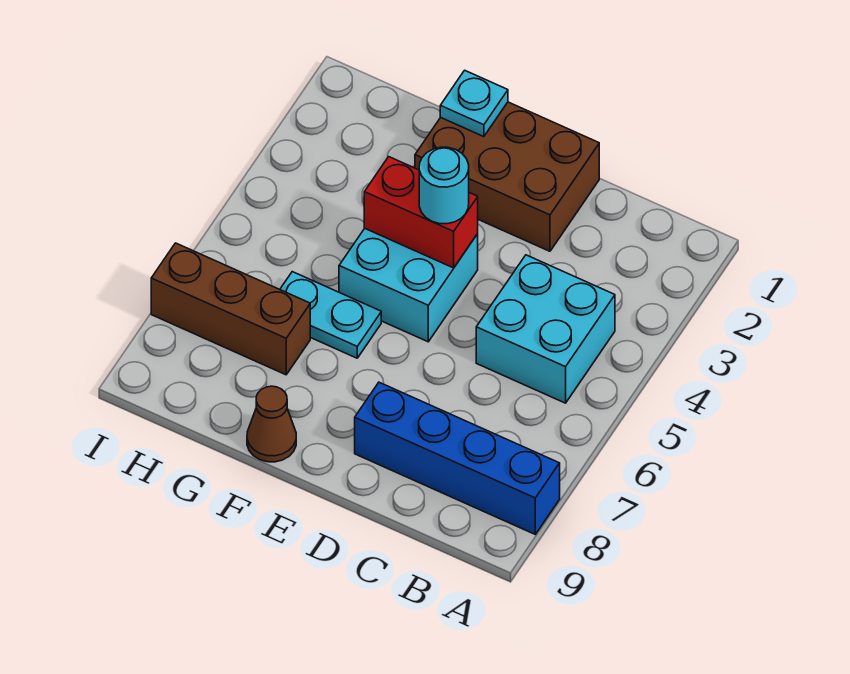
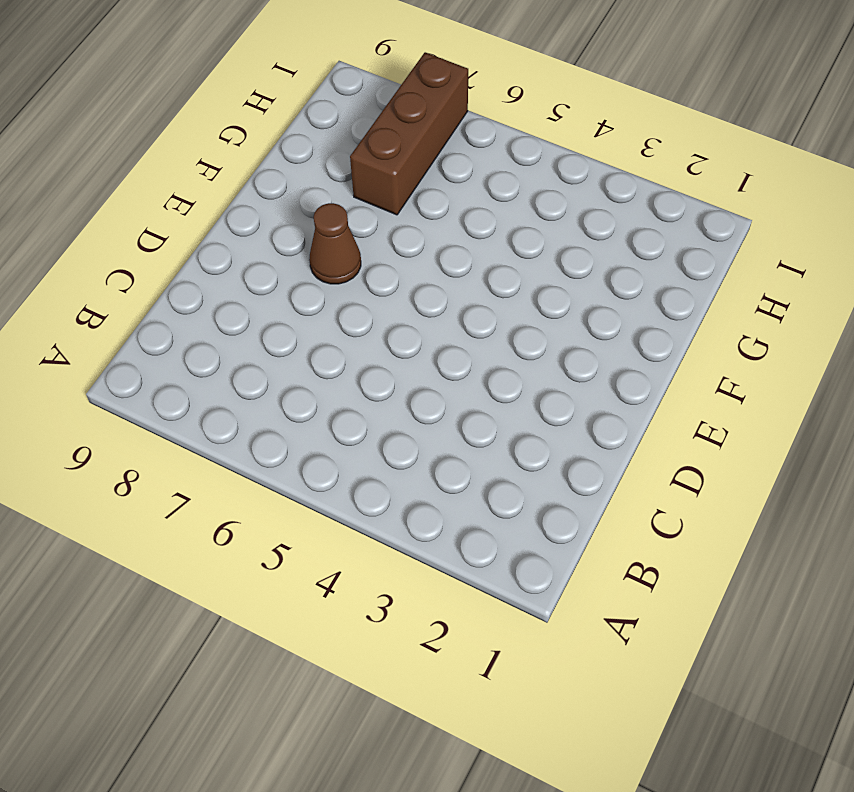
brown 1x1 cone [309,203,361,284] -> brown 1x1 cone moved to [247,386,296,462]
none -> blue 1x4 brick [355,382,560,534]
none -> cyan 2x2 brick [476,255,615,403]

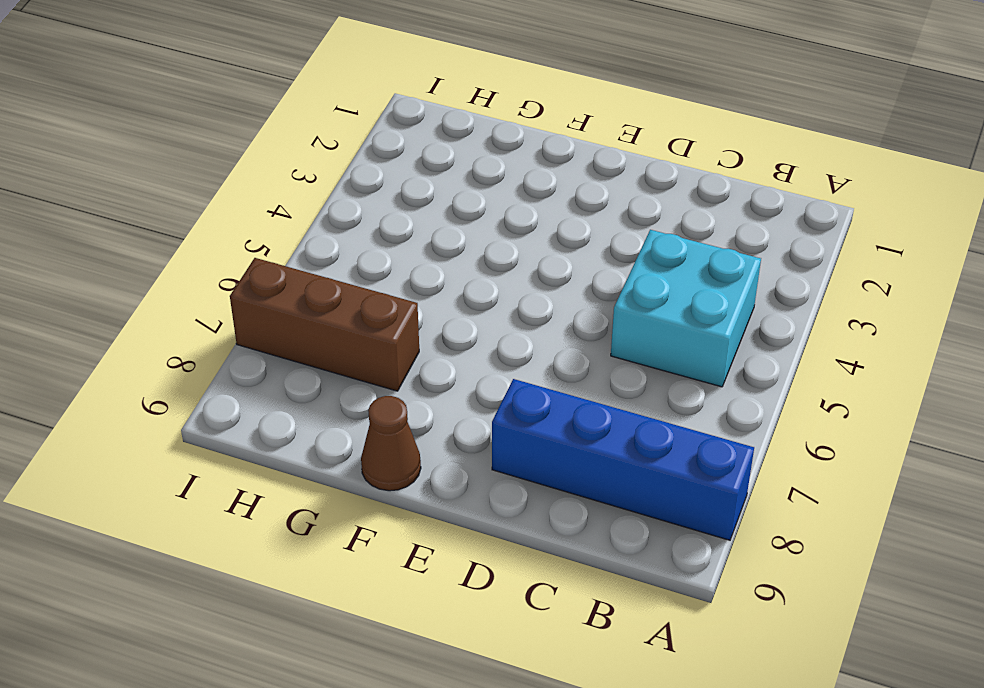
none -> brown 2x3 brick [415,102,599,251]
none -> cyan 2x2 brick [339,228,478,342]

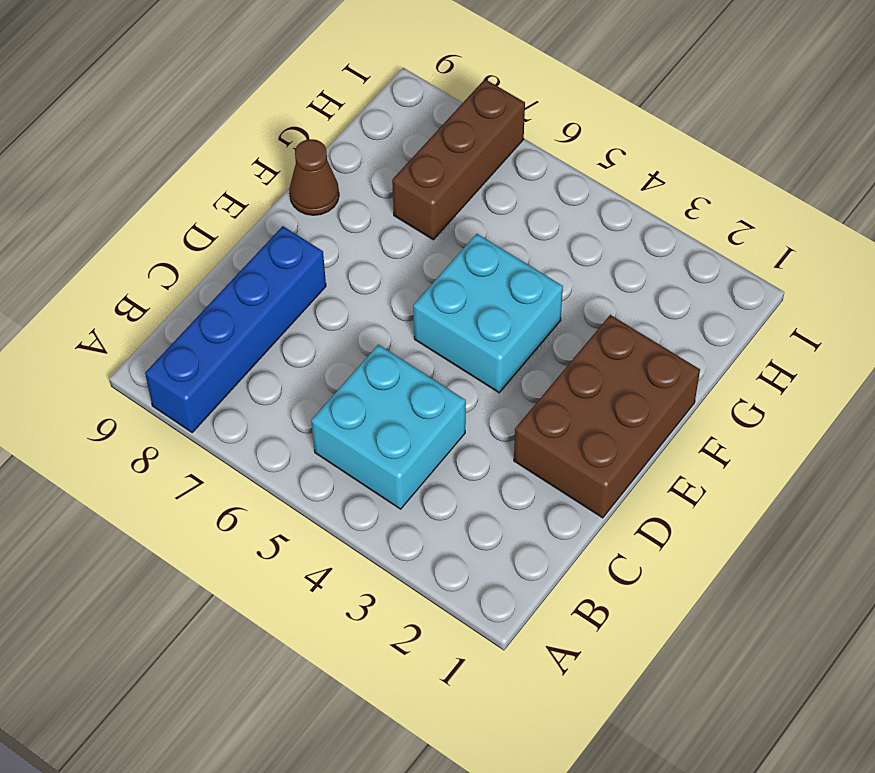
none -> cyan 1x2 plate [280,272,381,358]
none -> red 1x2 brick [364,157,478,268]

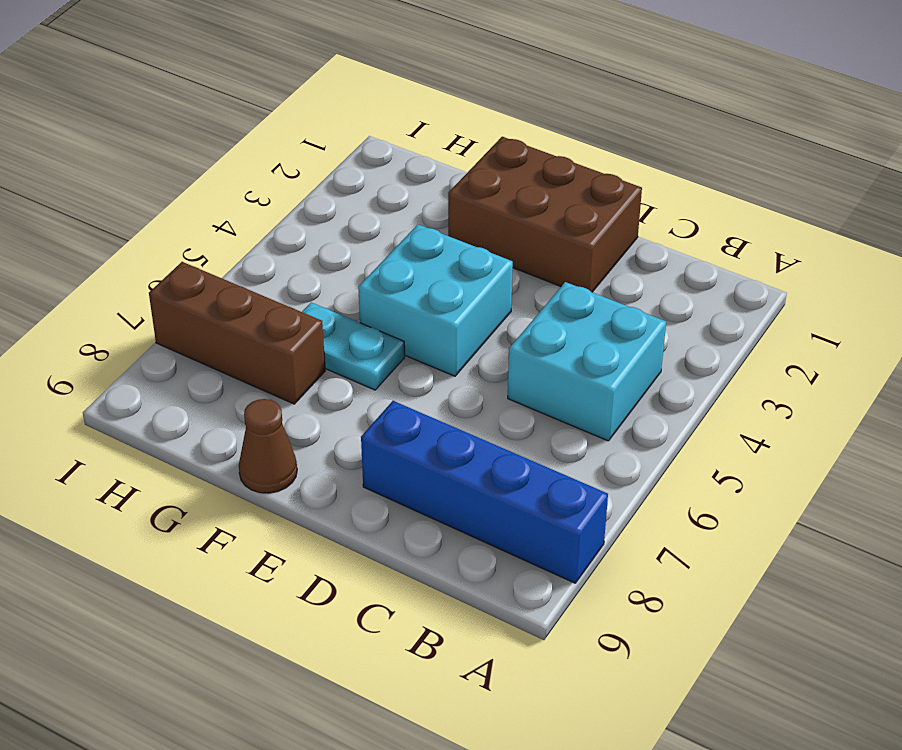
none -> red 1x2 brick [364,157,478,268]
none -> cyan 1x1 plate [440,70,508,137]

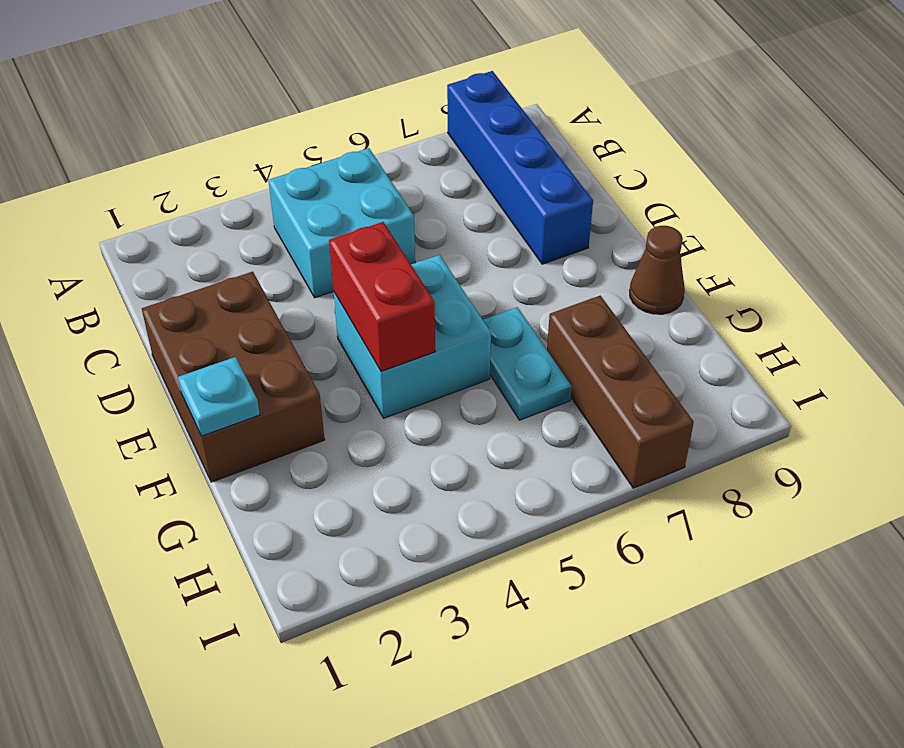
none -> cyan 1x1 round brick [419,147,469,224]

